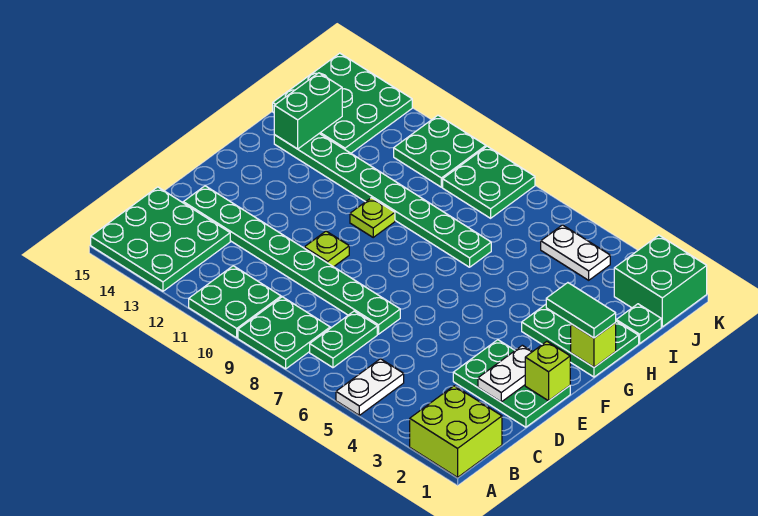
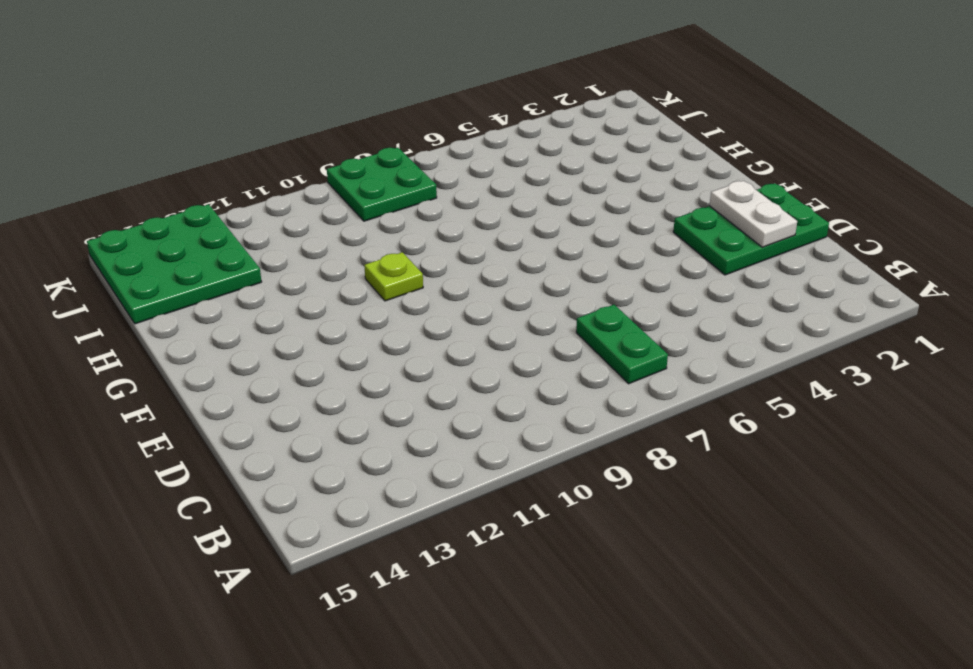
none -> lime 2x2 brick [410,386,502,477]
none -> white 1x2 plate [336,359,404,415]
none -> green 2x2 plate [238,297,330,369]

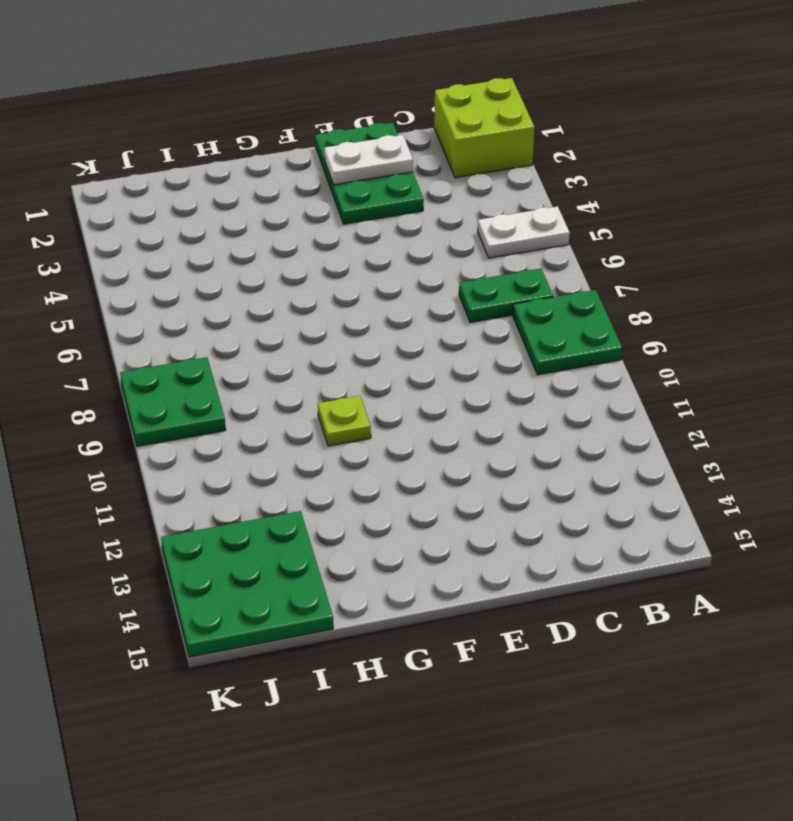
none -> green 2x2 plate [189,266,281,338]
none -> green 3x3 plate [91,187,230,291]
none -> green 1x8 plate [183,186,400,334]

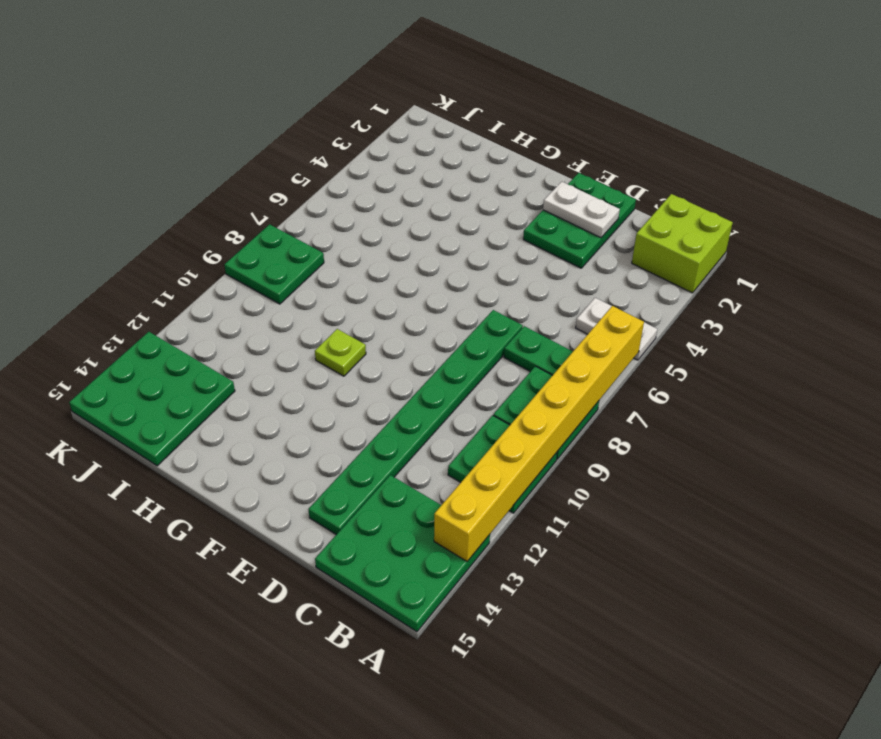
yellow 1x8 brick [434,306,644,561] -> none
none -> lime 1x1 plate [304,231,349,267]
none -> green 2x3 plate [522,304,639,377]
none -> green 1x8 plate [274,133,491,267]

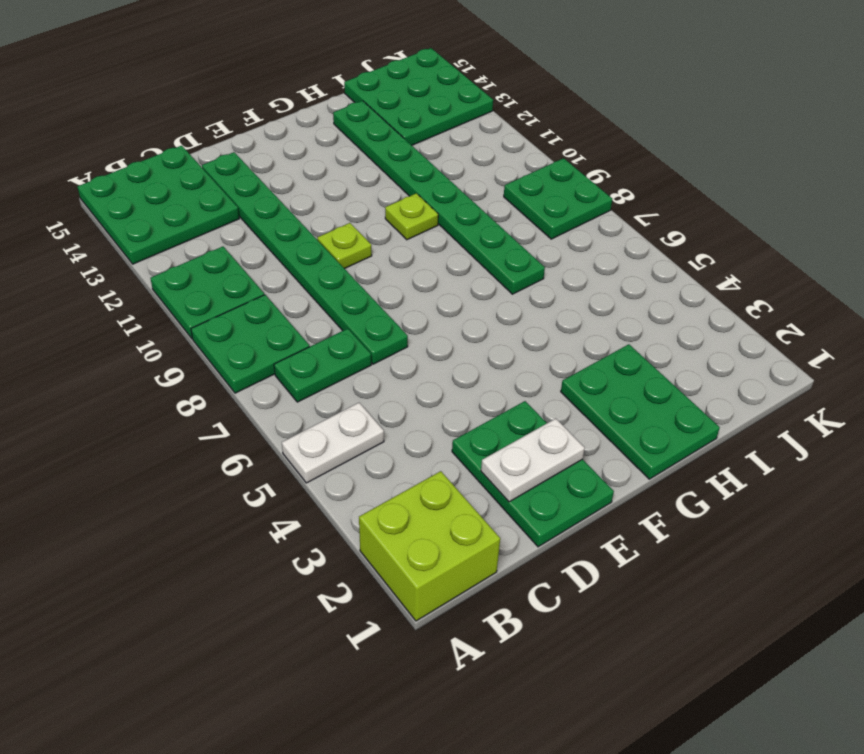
none -> green 1x1 plate [616,304,661,344]
none -> green 2x2 brick [614,235,707,327]
none -> white 1x2 plate [541,225,610,280]

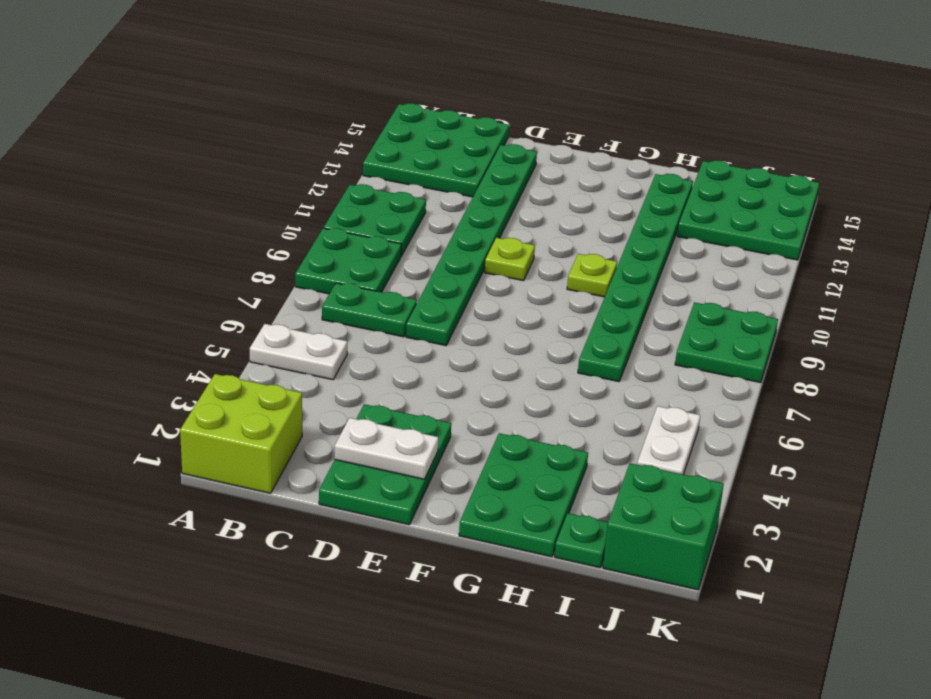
none -> green 2x2 plate [394,115,486,187]
none -> lime 1x1 brick [525,341,570,401]
none -> lime 1x1 brick [571,323,616,367]

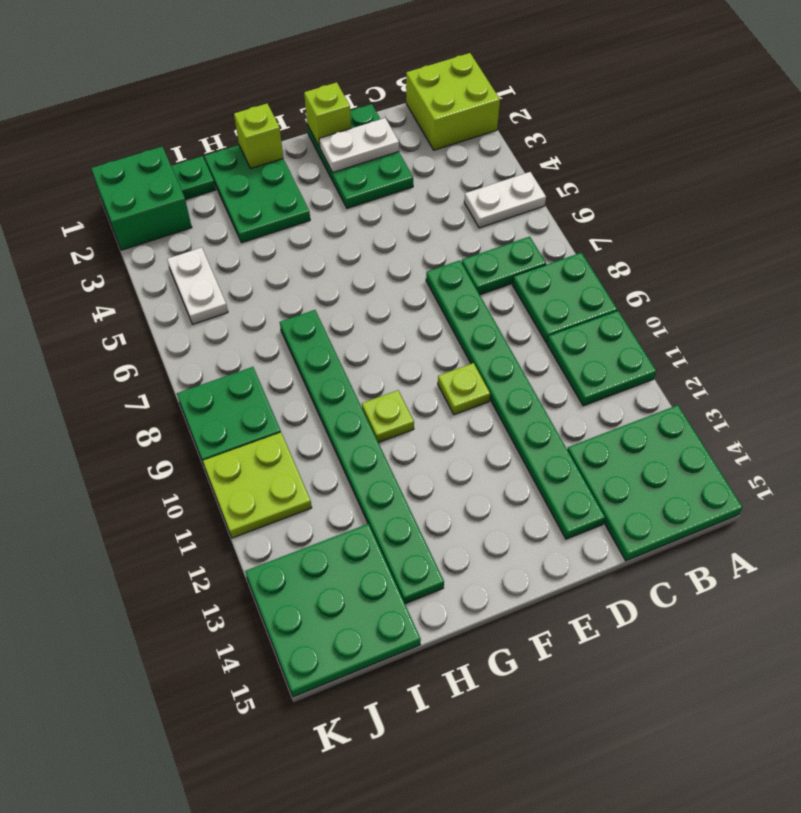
lime 2x2 plate [203,433,312,538] -> green 2x2 plate [394,115,486,187]
none -> green 1x2 brick [274,73,342,149]
none -> green 1x2 tile [546,283,616,338]

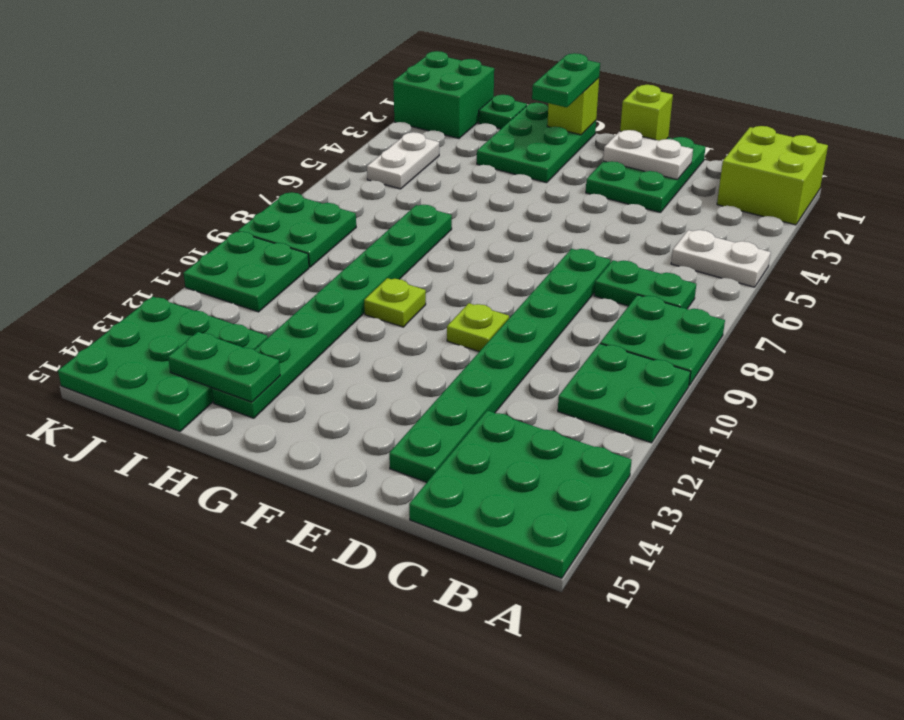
green 1x2 plate [532,53,600,107] -> green 1x2 tile [546,283,616,338]
green 1x2 plate [168,332,280,402] -> green 1x2 brick [274,73,342,149]

